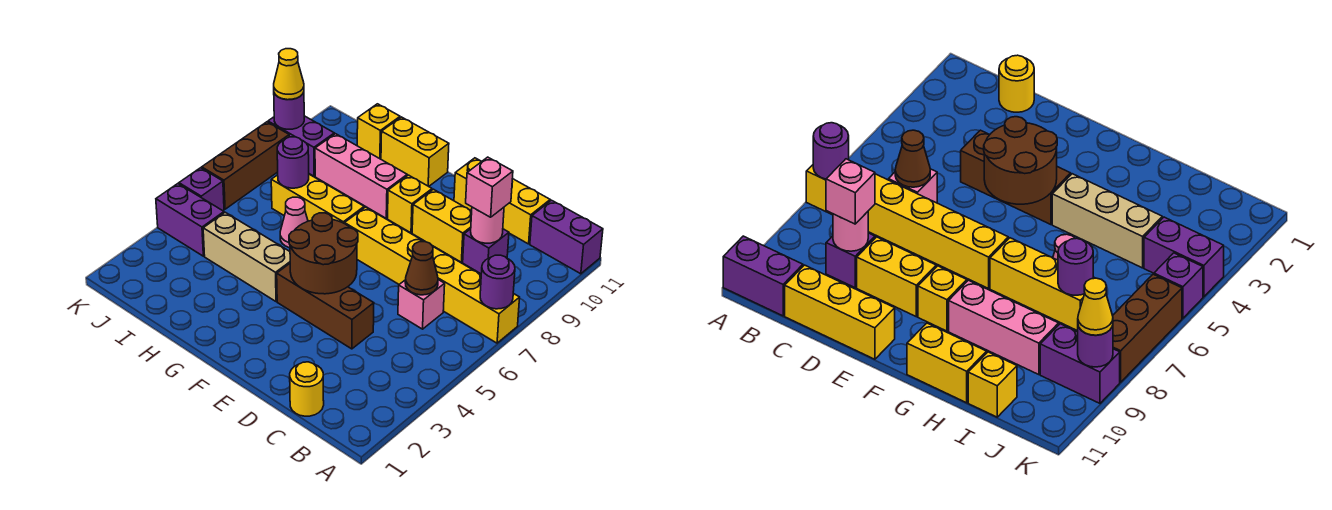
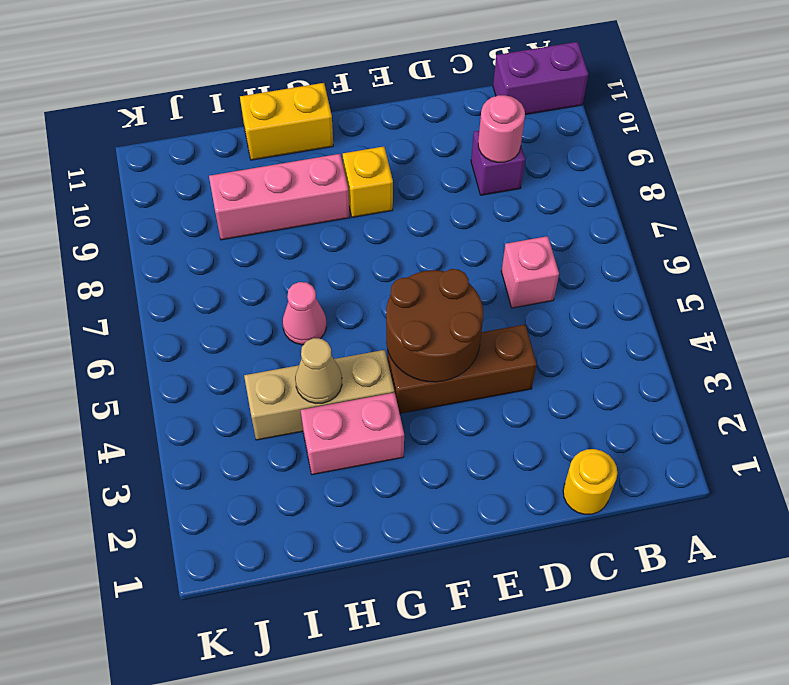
pink 1x2 brick [301,393,404,475] -> none
tan 1x1 cone [295,338,342,403] -> none
none -> yellow 1x6 brick [345,207,520,343]
none -> yellow 1x3 brick [454,158,550,244]
none -> yellow 1x2 brick [412,189,472,262]

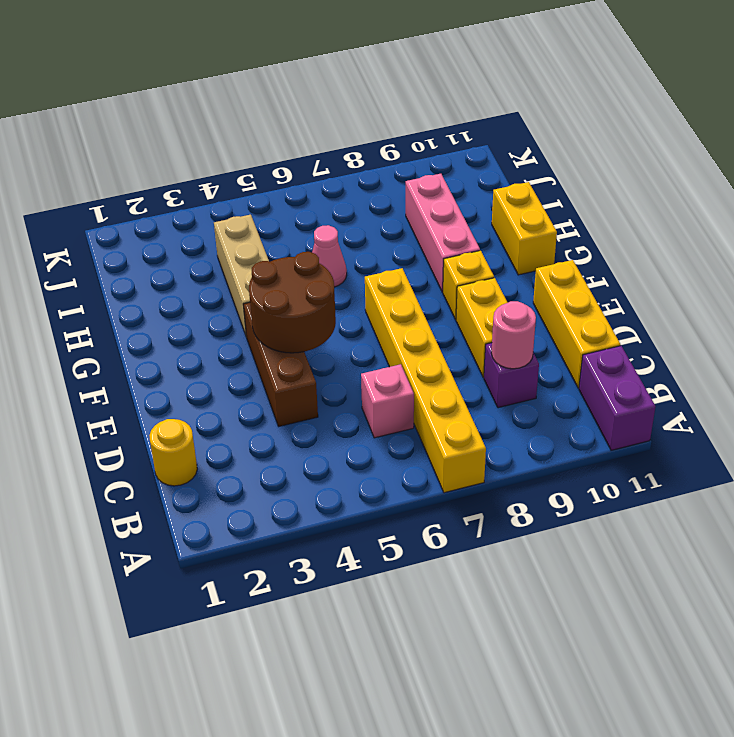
none -> yellow 1x3 brick [271,174,364,224]
none -> yellow 1x1 brick [357,104,400,159]
none -> purple 1x2 brick [156,184,224,256]

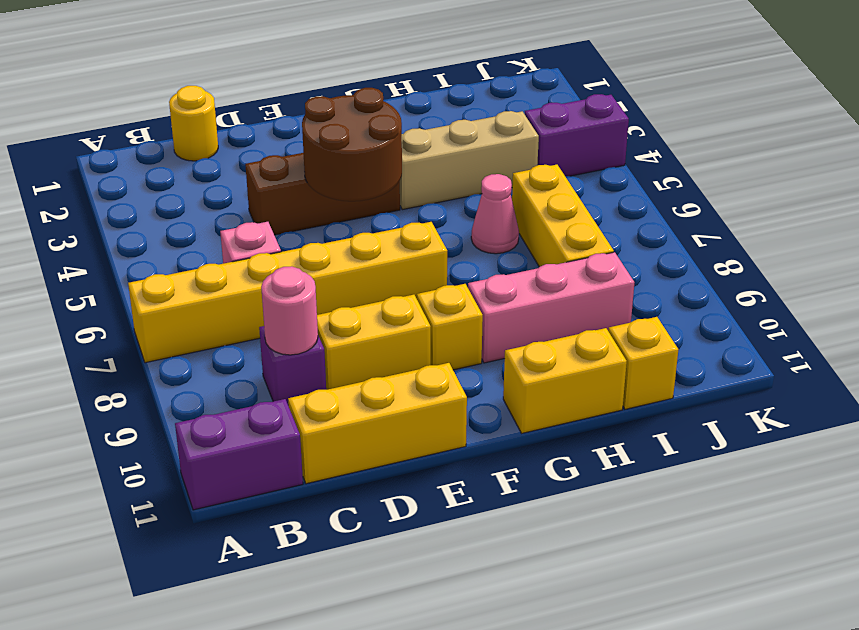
yellow 1x3 brick [512,165,614,267] -> yellow 1x3 brick turned to [271,174,364,224]
none -> purple 1x2 brick [268,116,334,176]
none -> purple 1x1 brick [179,168,224,211]
none -> brown 1x3 brick [202,122,289,209]

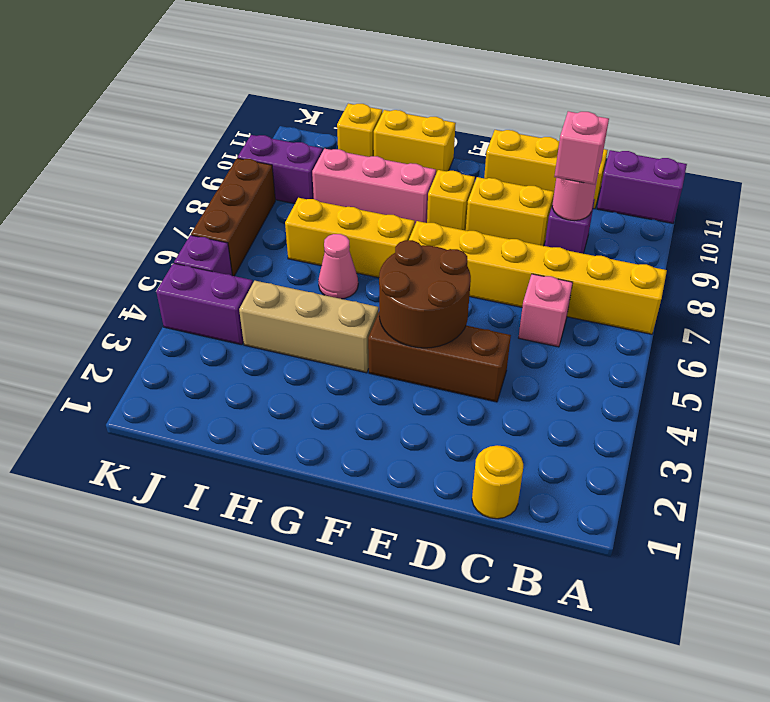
none -> purple 1x1 round brick [480,255,515,309]
none -> brown 1x1 cone [405,242,438,295]
none -> purple 1x1 round brick [277,137,309,188]

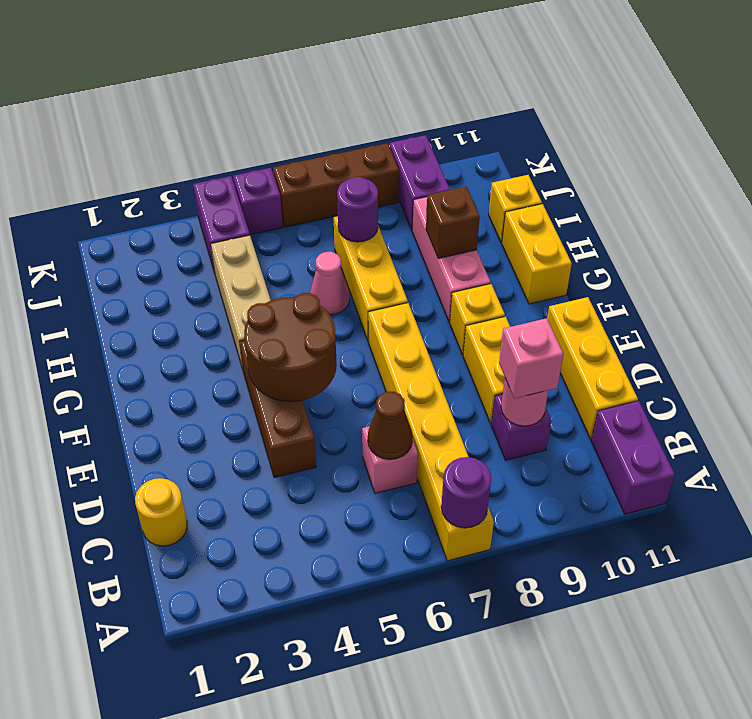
brown 1x1 brick [426,187,480,259] -> none
none -> purple 1x1 round brick [274,92,304,129]
none -> yellow 1x1 cone [274,49,304,100]

